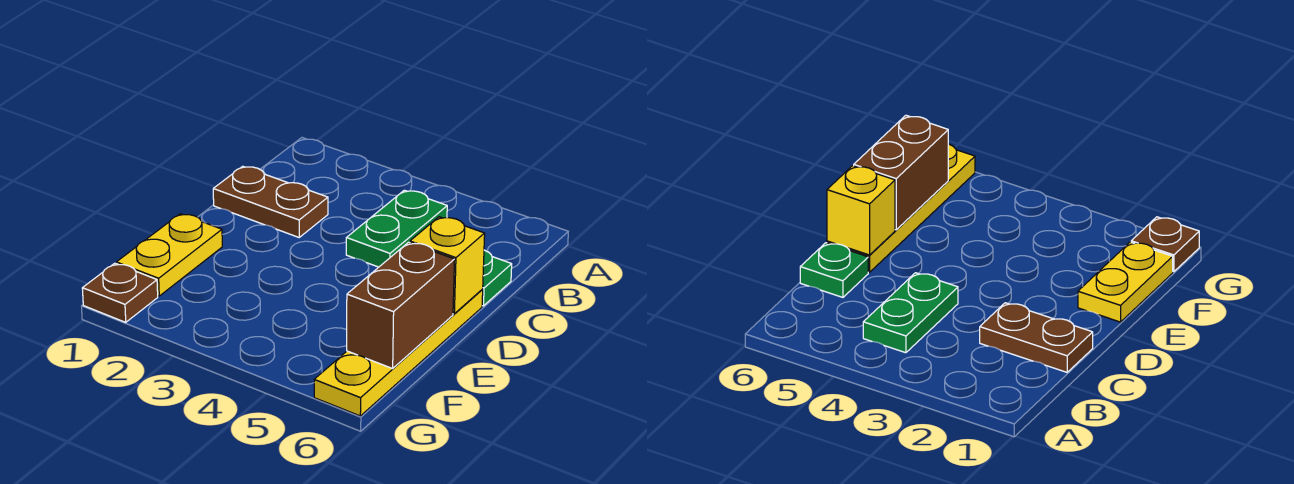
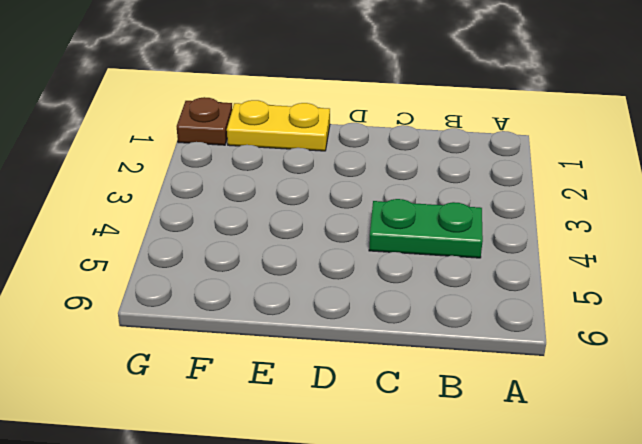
none -> brown 1x2 plate [213,166,328,237]
none -> green 1x1 plate [482,250,512,306]

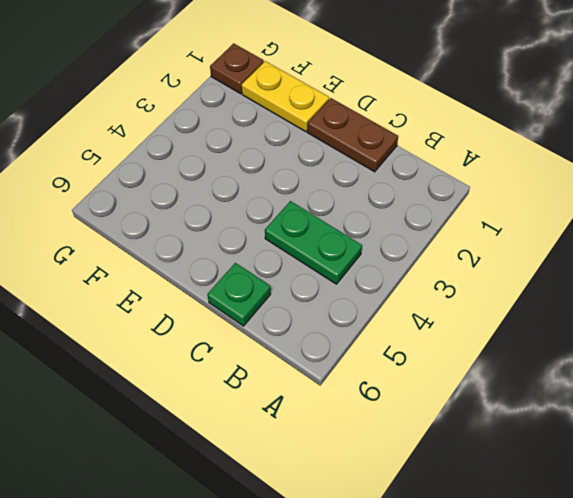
brown 1x2 plate [307,98,398,172] -> brown 1x2 plate turned to [213,166,328,237]
none -> yellow 1x4 plate [314,290,483,416]
none -> yellow 1x1 brick [410,217,485,314]

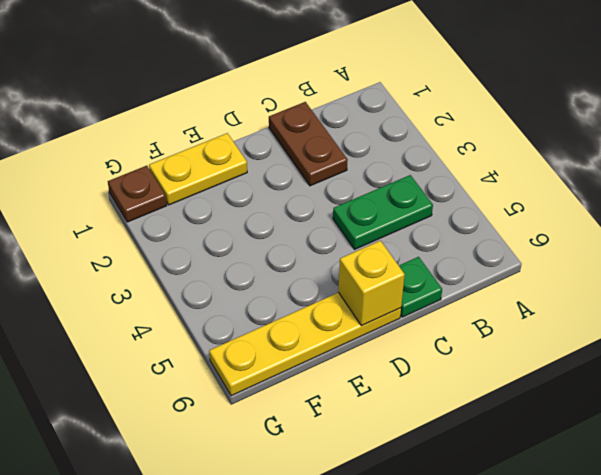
none -> brown 1x2 brick [347,242,455,369]

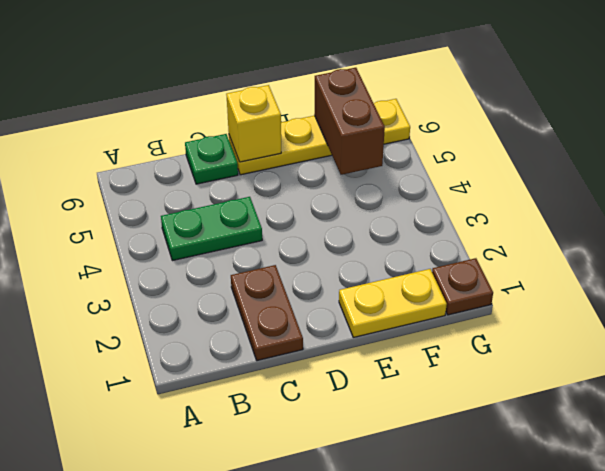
brown 1x2 brick [314,68,385,175] -> brown 1x2 brick turned to [347,242,455,369]

